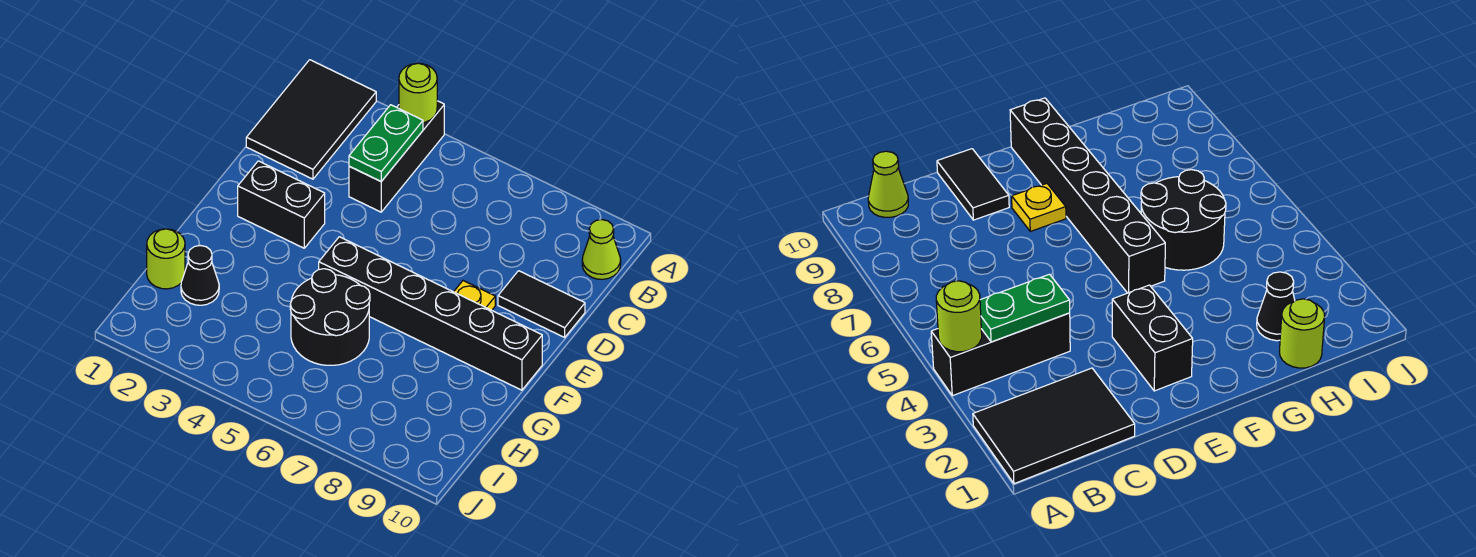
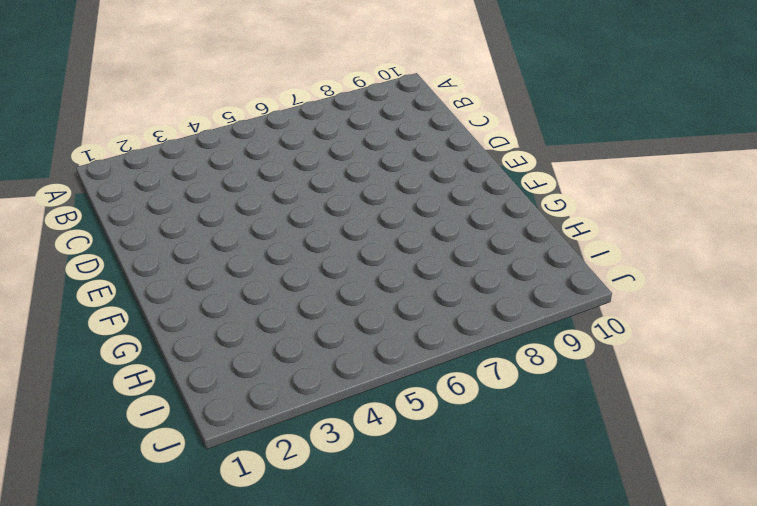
none -> black 2x3 tile [246,60,376,179]
none -> black 1x3 brick [349,101,444,212]
none -> lime 1x1 cone [582,220,621,279]

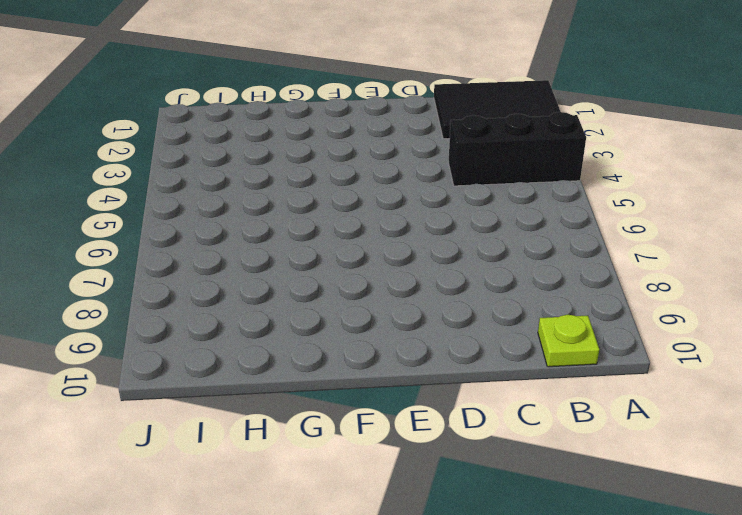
lime 1x1 plate [538,315,599,367] -> lime 1x1 cone [582,220,621,279]
none -> black 1x2 tile [498,271,585,337]
none -> black 1x2 brick [238,161,325,248]
none -> yellow 1x1 plate [454,281,495,310]

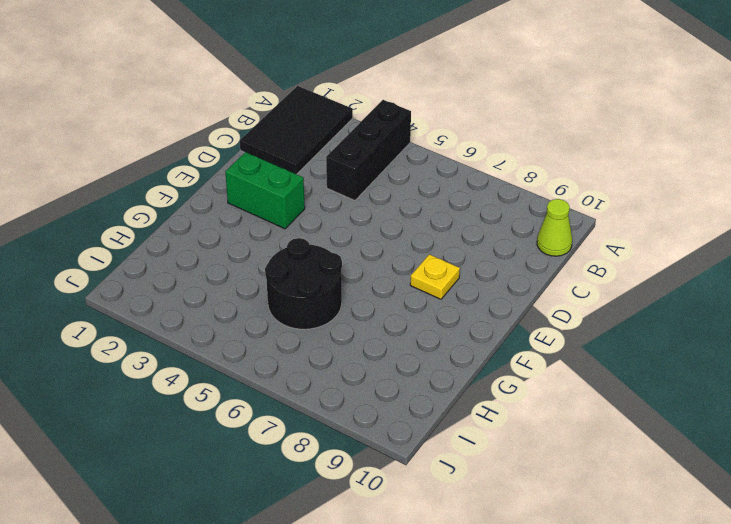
green 1x2 brick [225,152,305,229] -> black 1x2 brick [238,161,325,248]
none -> black 1x2 tile [498,271,585,337]
none -> black 1x6 brick [319,237,542,390]
none -> lime 1x1 round brick [147,229,185,289]

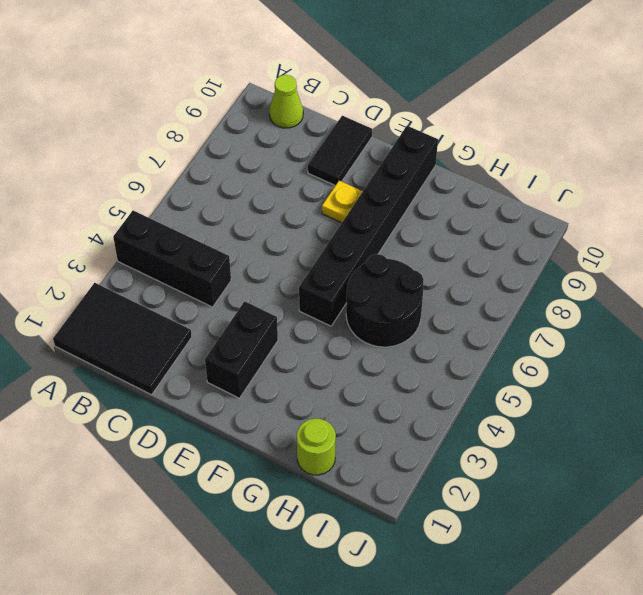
none -> black 1x1 cone [181,246,219,305]
none -> lime 1x1 round brick [399,63,437,123]
none -> green 1x2 plate [349,105,423,181]

